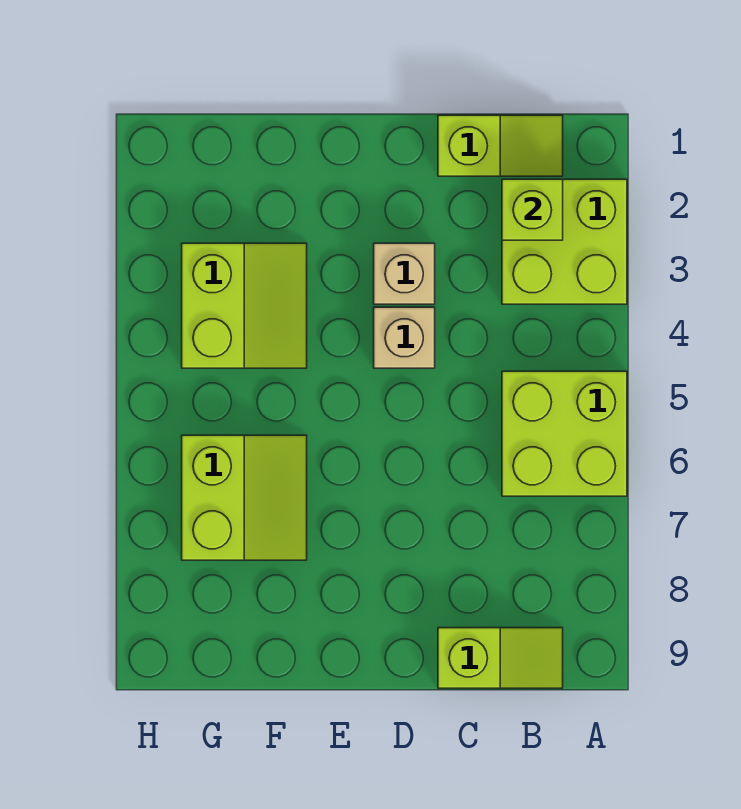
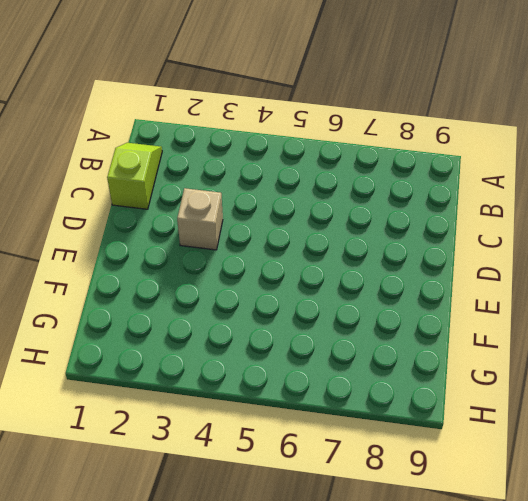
none -> lime 2x2 brick [502,179,627,304]
none -> lime 2x2 brick [502,371,627,496]

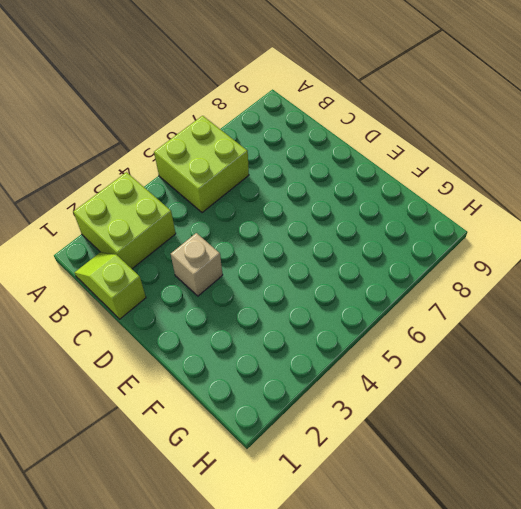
none -> lime 1x2 slope [438,628,563,688]
none -> tan 1x1 brick [374,307,435,368]

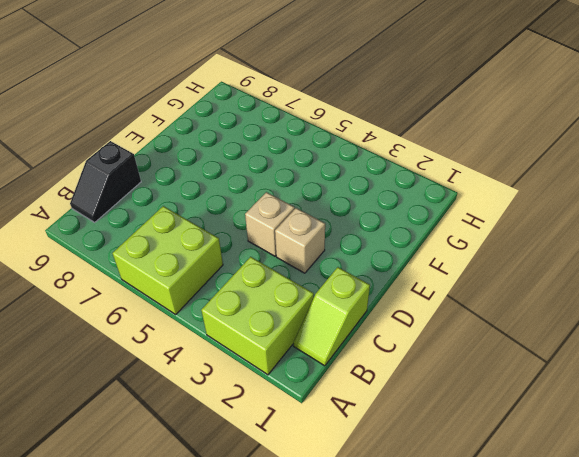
black 1x2 slope [70,141,141,222] -> lime 1x2 slope [438,628,563,688]
none -> lime 2x2 slope [182,243,307,368]
none -> lime 2x2 slope [182,435,307,560]

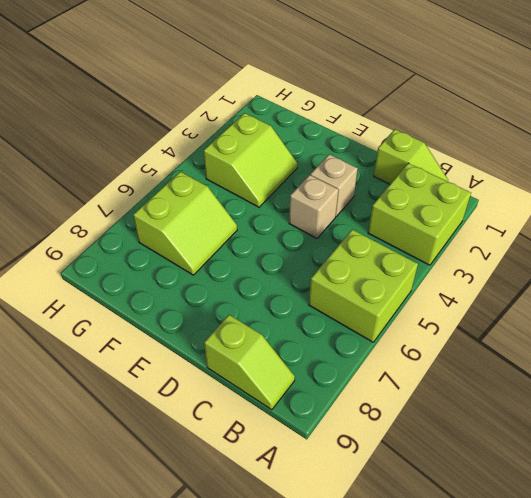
none -> lime 1x1 brick [502,179,563,240]

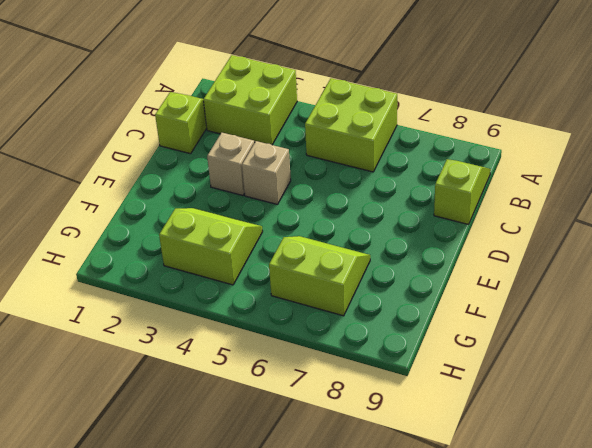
none -> lime 1x1 brick [502,179,563,240]

